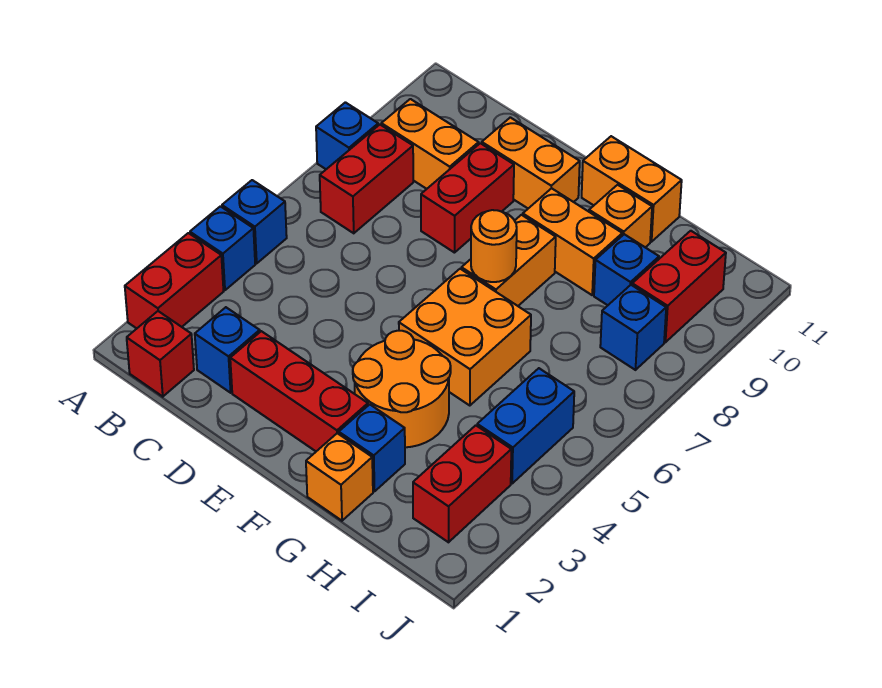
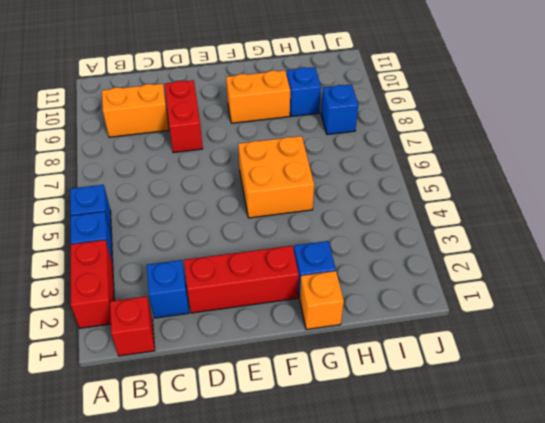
none -> blue 1x1 brick [316,102,378,169]
none -> red 1x2 brick [320,125,413,233]
none -> orange 1x2 brick [482,117,580,208]

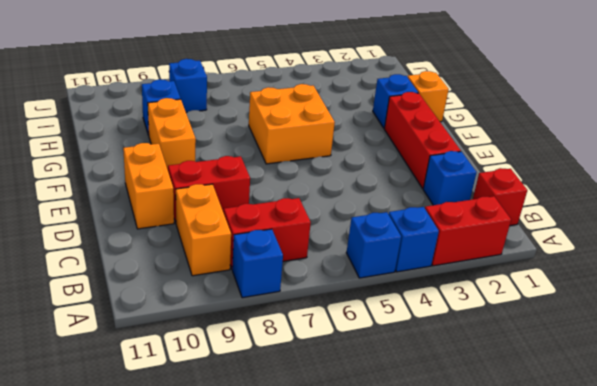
none -> orange 2x2 round brick [353,331,451,447]
none -> orange 1x2 brick [461,215,556,306]
none -> orange 1x2 brick [582,136,682,242]

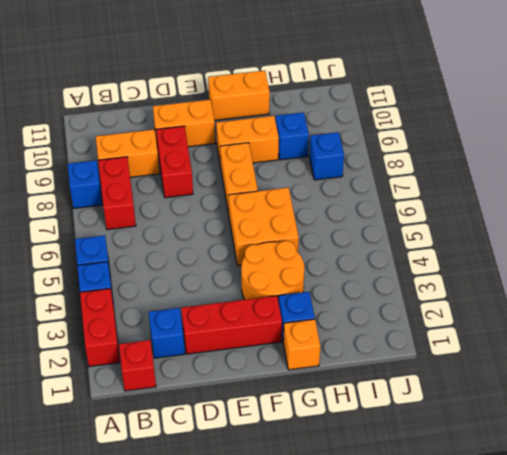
none -> orange 1x1 brick [589,185,652,247]
none -> red 1x2 brick [413,425,511,542]
none -> blue 1x2 brick [477,368,574,483]

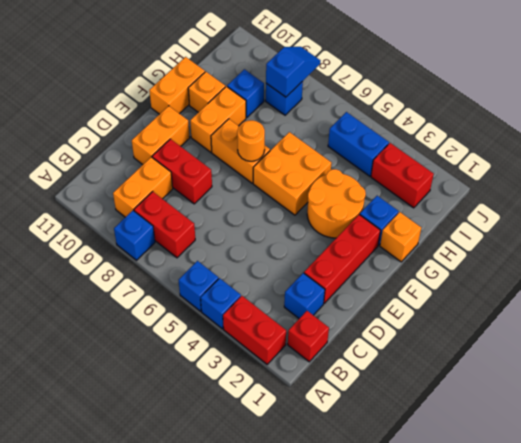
blue 1x2 slope [266,47,321,97] -> none
none -> red 1x2 brick [632,231,726,342]

